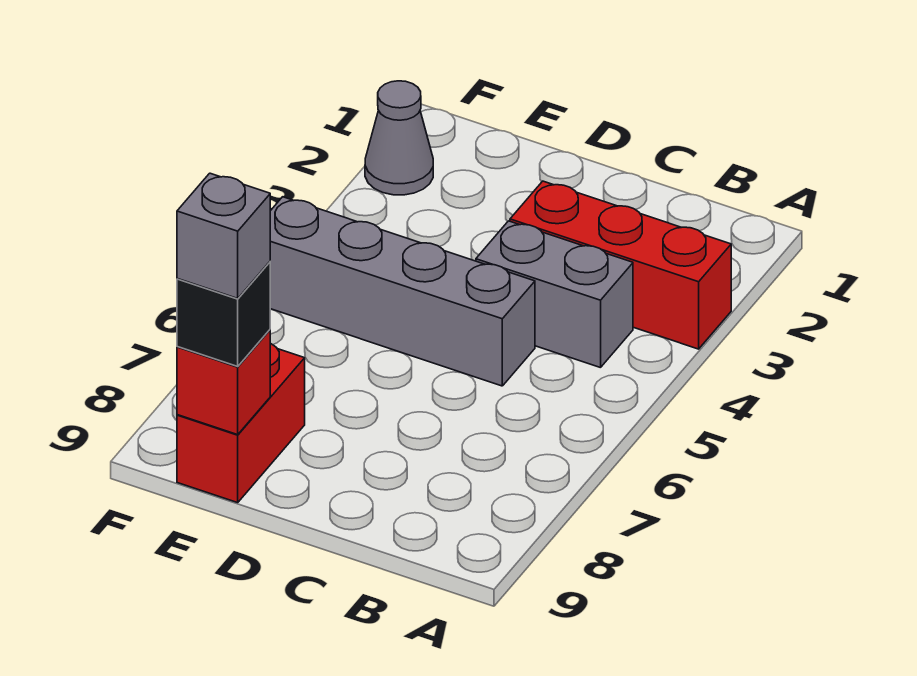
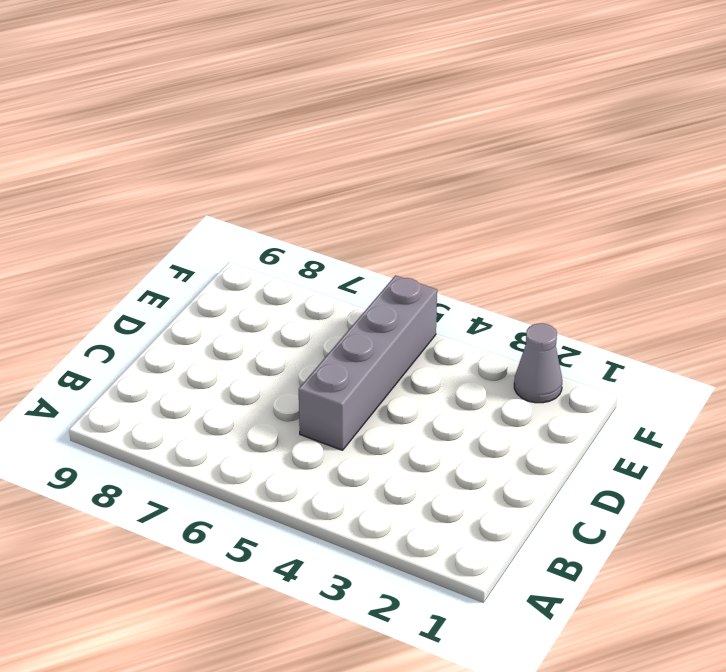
none -> red 1x3 brick [510,181,731,349]
none -> grey 1x2 brick [476,221,633,368]

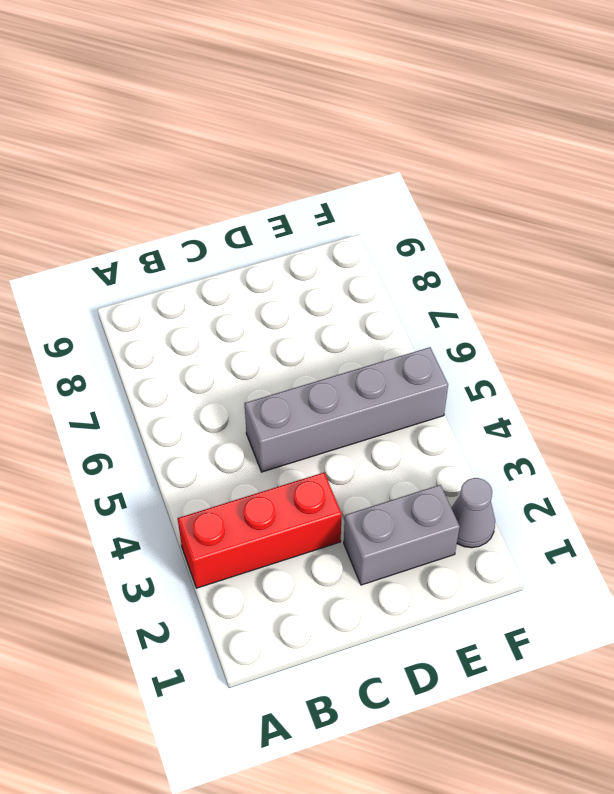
grey 1x2 brick [344,485,460,585] -> grey 1x2 brick moved to [476,221,633,368]
none -> red 1x2 brick [177,344,305,503]
none -> red 1x1 brick [177,330,270,435]

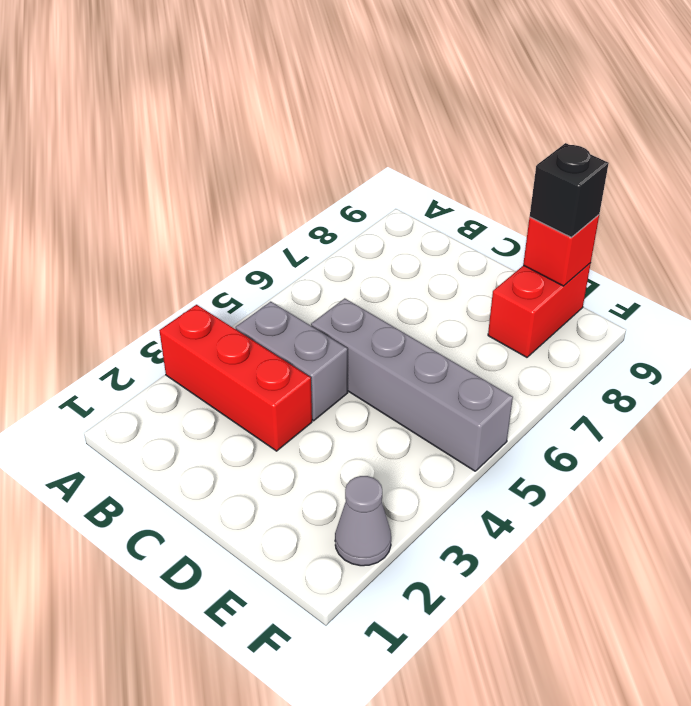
none -> grey 1x1 brick [177,173,270,298]

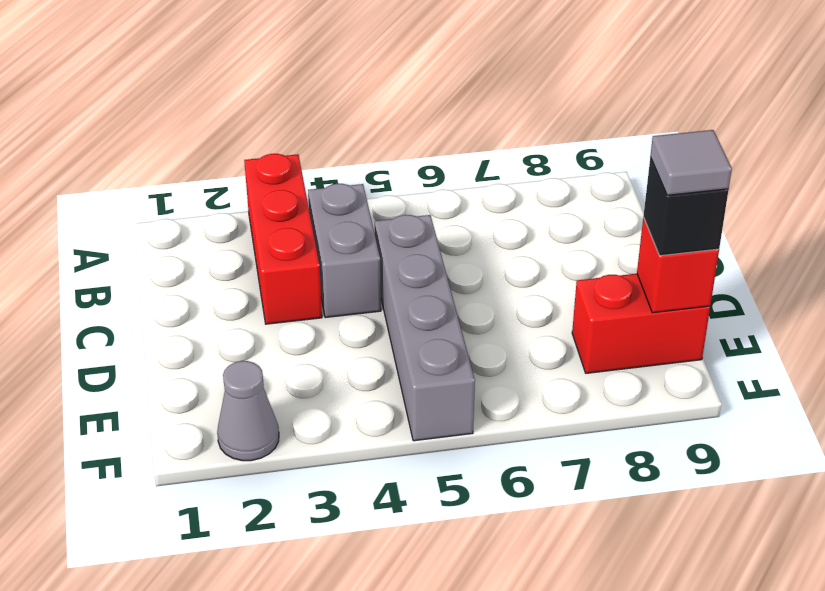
grey 1x1 tile [650,130,732,195] -> grey 1x1 brick [177,173,270,298]

